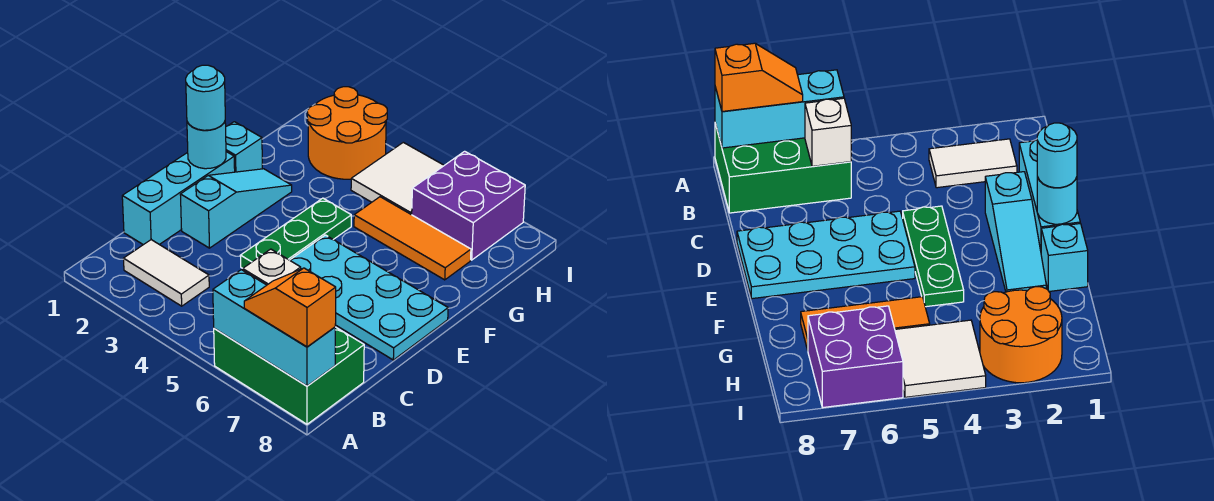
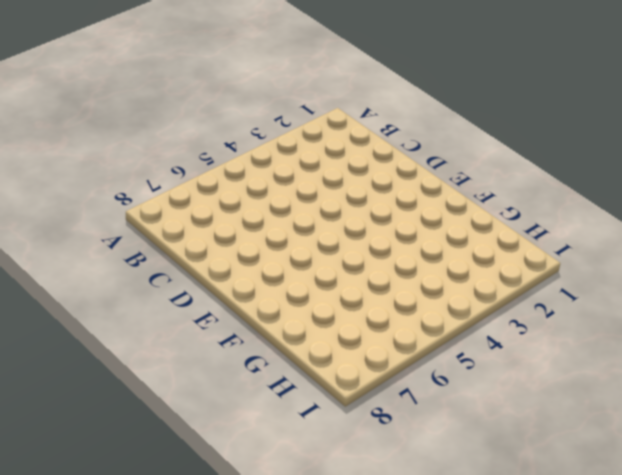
none -> green 2x3 brick [214,327,364,424]
none -> white 1x2 tile [124,240,209,306]
none -> cyan 1x3 brick [122,152,235,245]

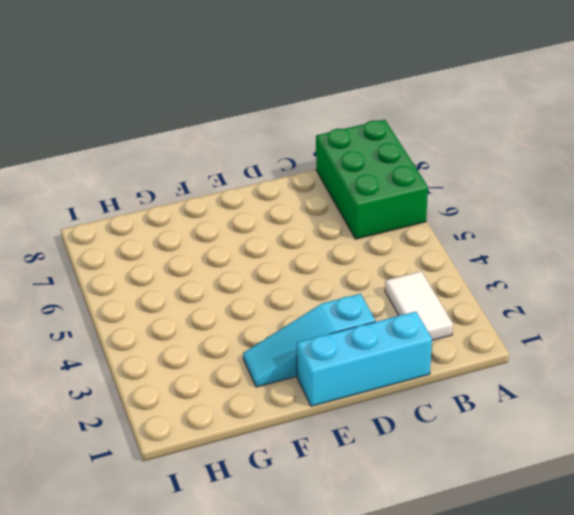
none -> green 1x3 plate [240,198,351,268]
none -> cyan 2x4 plate [290,235,448,360]
none -> cyan 1x1 brick [226,122,262,172]

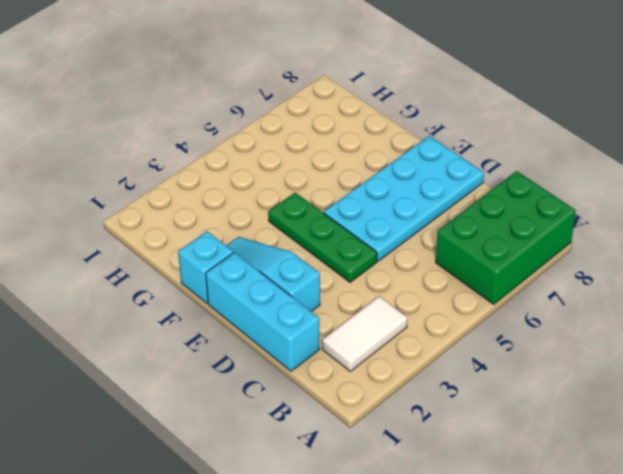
none -> orange 1x3 tile [354,197,471,280]
none -> orange 2x2 round brick [307,87,387,179]
none -> white 2x2 tile [351,142,444,215]

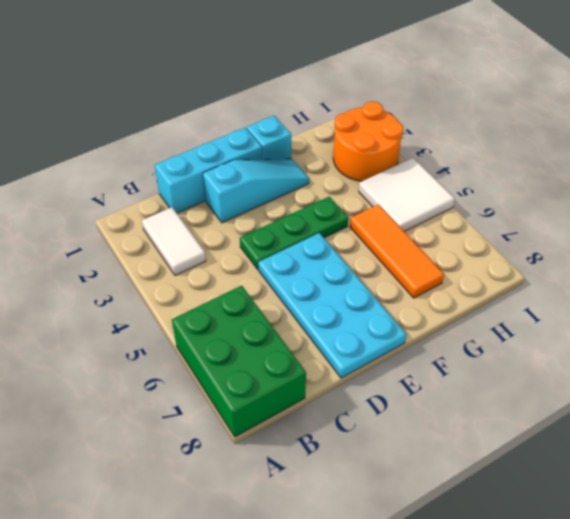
none -> purple 2x2 brick [412,151,525,260]
none -> cyan 1x3 brick [213,270,335,386]
none -> white 1x1 brick [243,249,301,285]

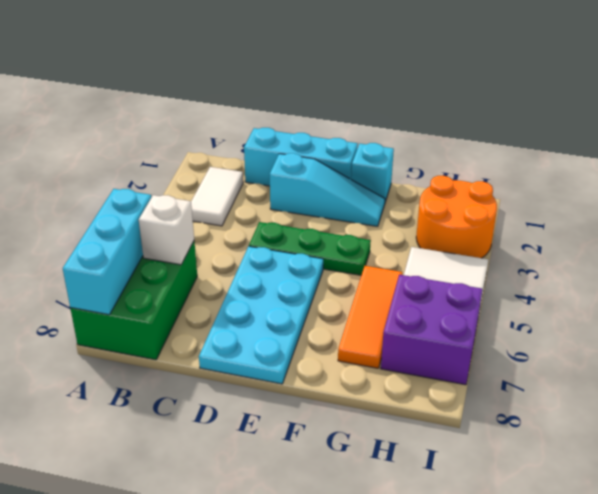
none -> cyan 1x1 round brick [187,122,226,169]
none -> orange 1x2 slope [244,268,336,347]
none -> cyan 1x1 round brick [186,65,225,130]

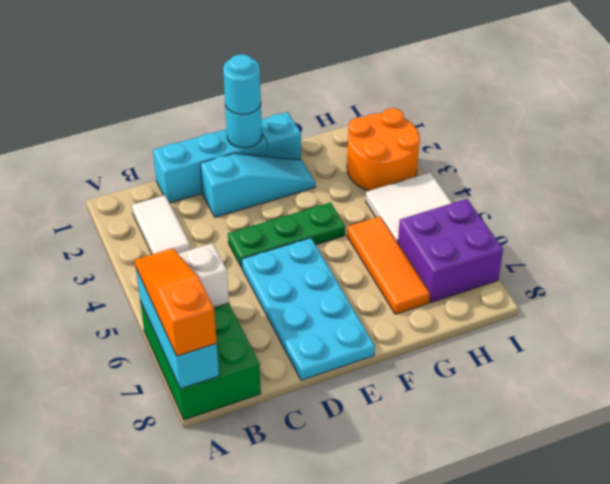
orange 1x3 slope [135,248,217,356] -> orange 1x2 slope [244,268,336,347]

